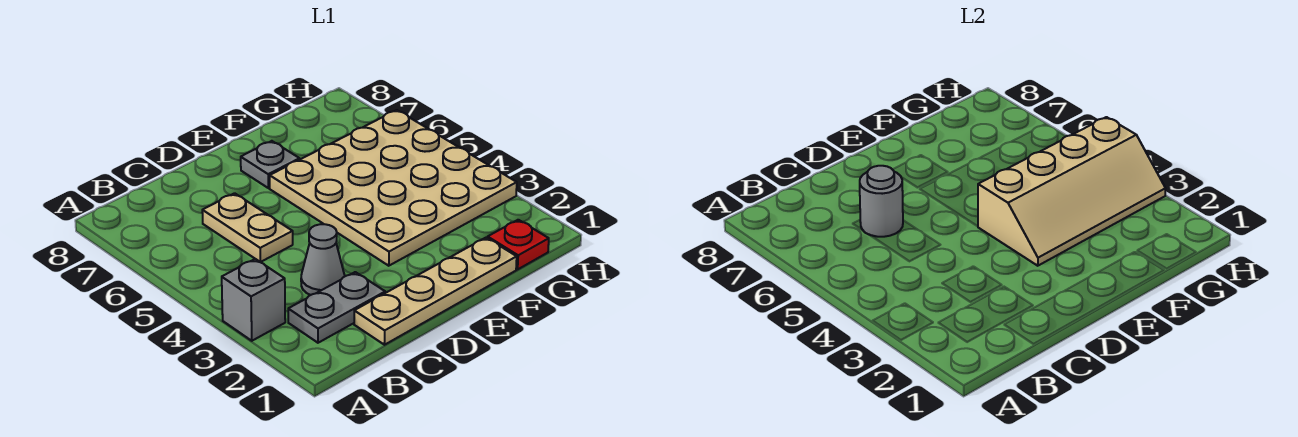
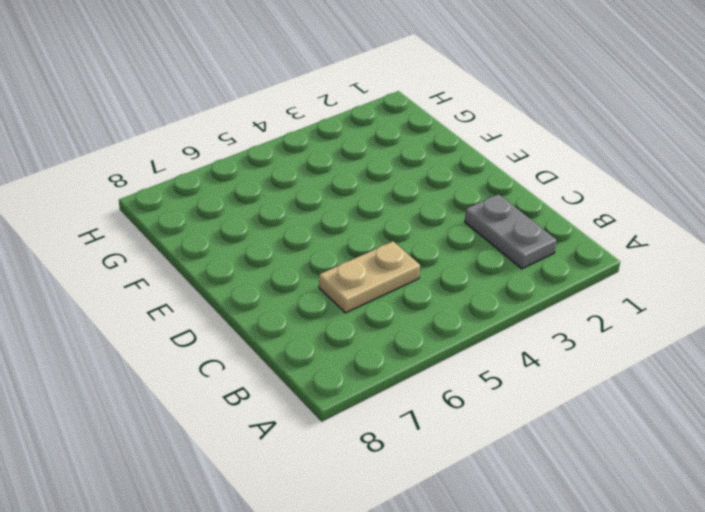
none -> grey 1x1 brick [222,259,285,341]
none -> tan 1x4 plate [354,238,517,345]

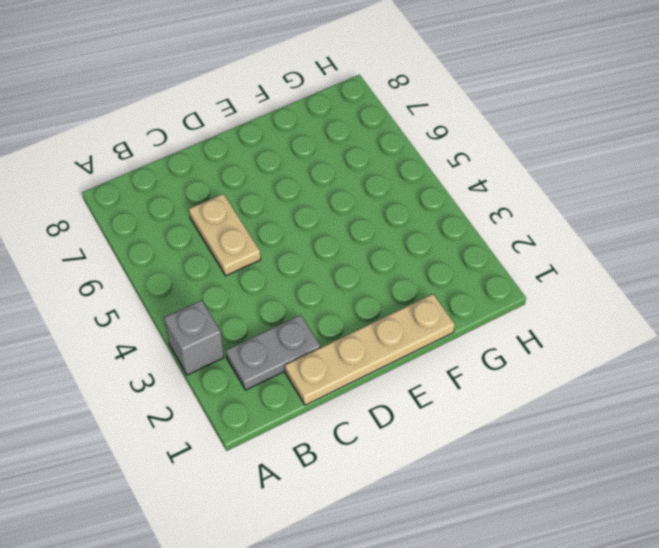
none -> grey 1x1 cone [301,224,345,295]
none -> tan 4x4 plate [270,110,517,266]

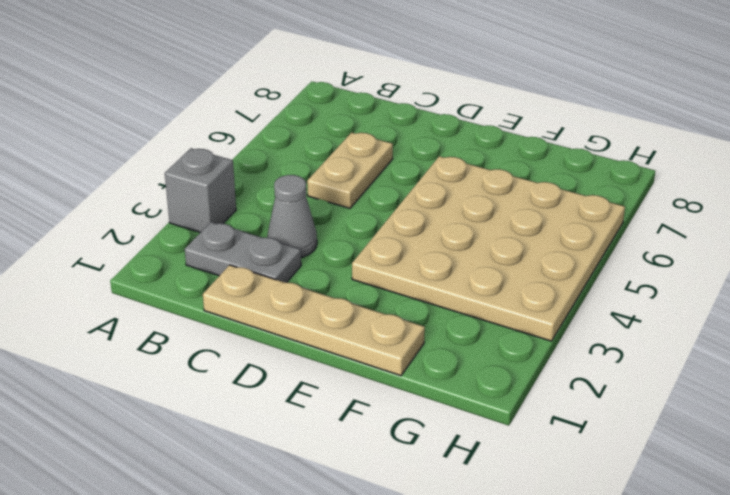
none -> grey 1x1 plate [241,141,300,188]
none -> red 1x1 plate [488,220,549,269]

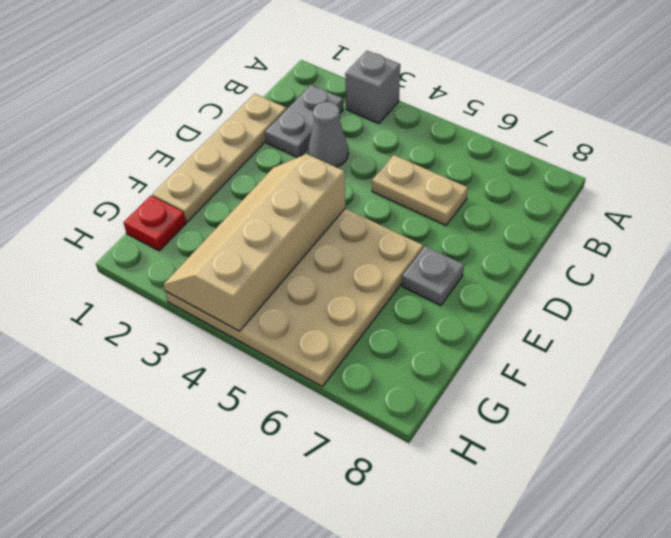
none -> grey 1x1 round brick [860,166,903,237]

